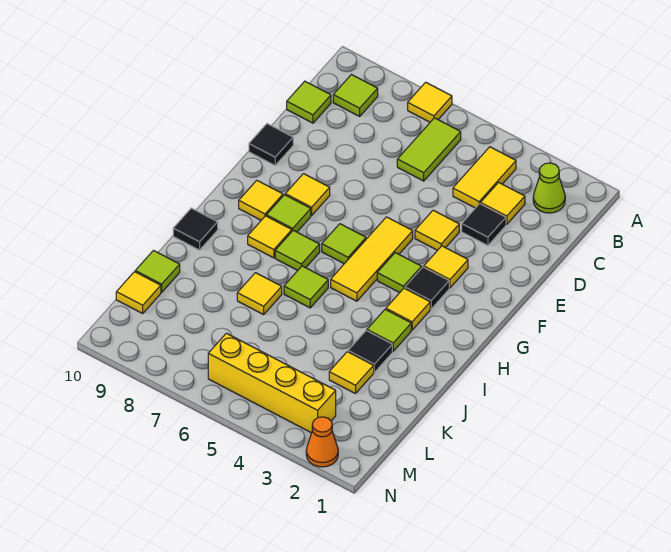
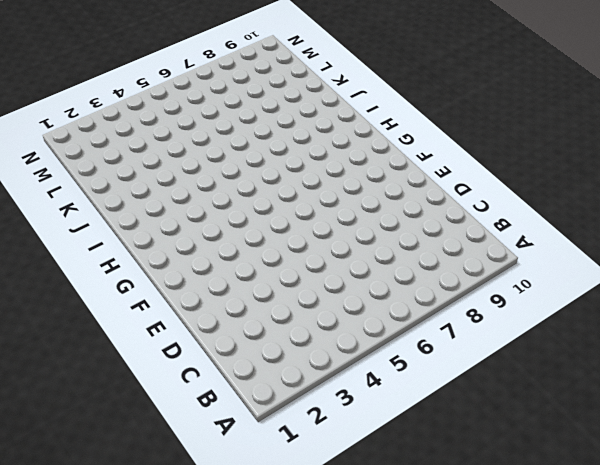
none -> yellow 1x1 tile [408,82,452,122]
none -> lime 1x1 cone [533,163,565,213]
none -> yellow 1x2 tile [453,147,516,208]
none -> lime 1x2 tile [397,118,461,181]

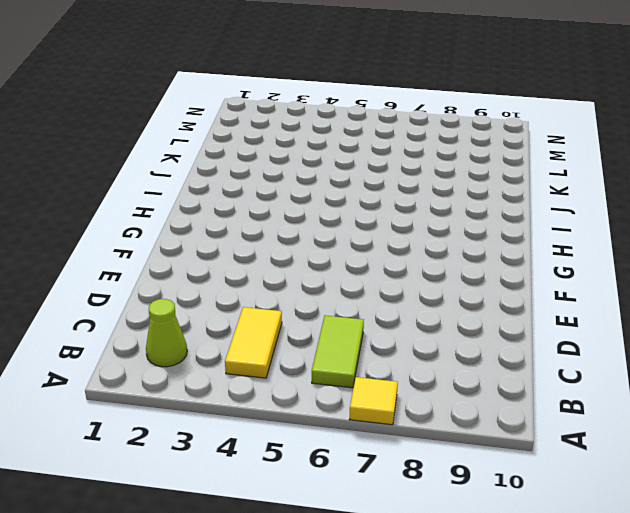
none -> lime 1x1 tile [333,75,378,116]
none -> yellow 1x1 tile [481,182,525,224]
none -> lime 1x1 tile [287,81,331,123]
none -> black 1x1 tile [462,204,506,245]

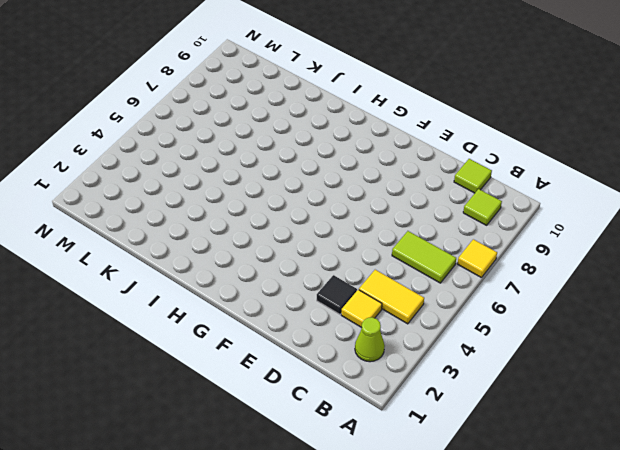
none -> yellow 1x1 tile [415,210,459,250]
none -> black 1x1 tile [249,124,293,165]
none -> yellow 1x1 tile [424,246,468,288]
none -> yellow 1x3 tile [331,217,413,301]

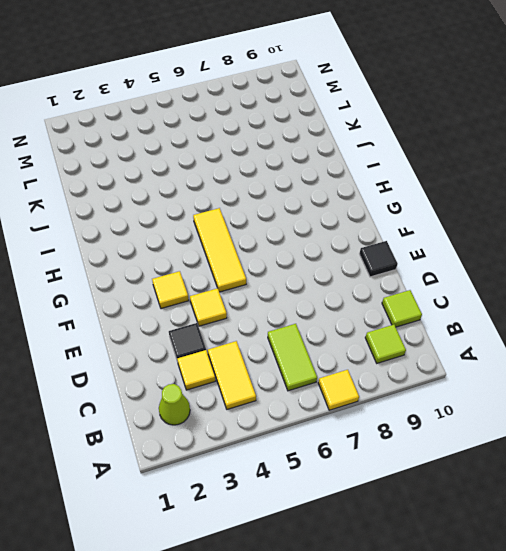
none -> yellow 1x1 tile [285,174,330,215]
none -> black 1x1 tile [405,267,449,309]
none -> lime 1x1 tile [377,253,422,293]
none -> lime 1x1 tile [322,224,366,264]

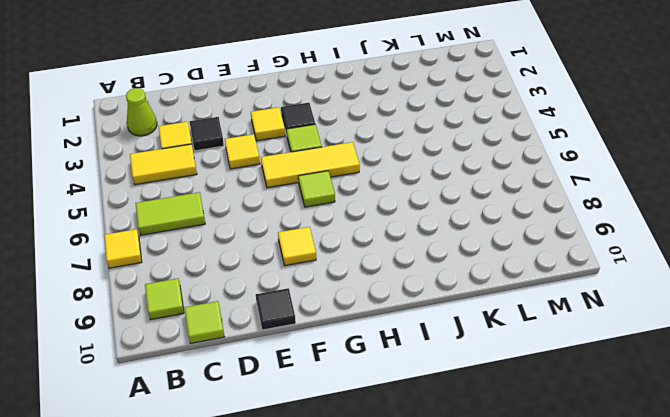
none -> lime 1x1 tile [266,195,311,232]
none -> yellow 1x1 tile [239,180,283,220]
none -> yellow 1x1 tile [386,288,430,330]
none -> lime 1x1 tile [275,230,320,270]

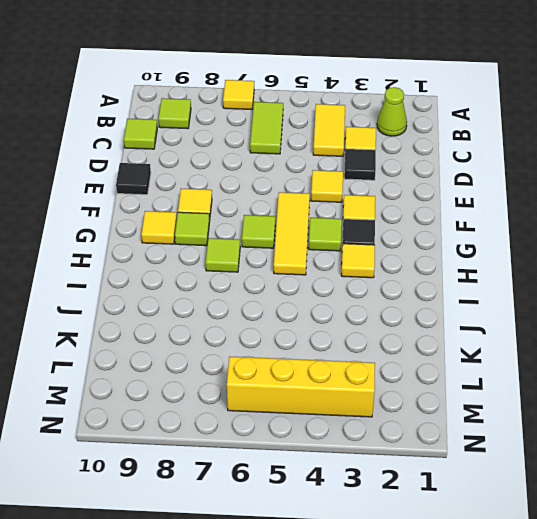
none -> yellow 1x1 tile [248,216,292,258]
none -> lime 1x1 tile [367,309,411,351]
none -> lime 1x1 tile [284,266,328,308]
none -> black 1x1 tile [173,208,218,250]

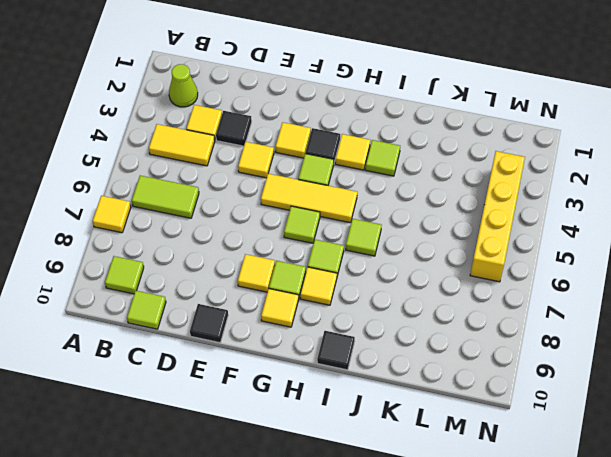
none -> black 1x1 tile [348,331,392,372]
none -> yellow 1x1 tile [237,273,282,315]
none -> yellow 1x1 tile [329,352,374,394]
none -> lime 1x1 tile [135,251,180,292]

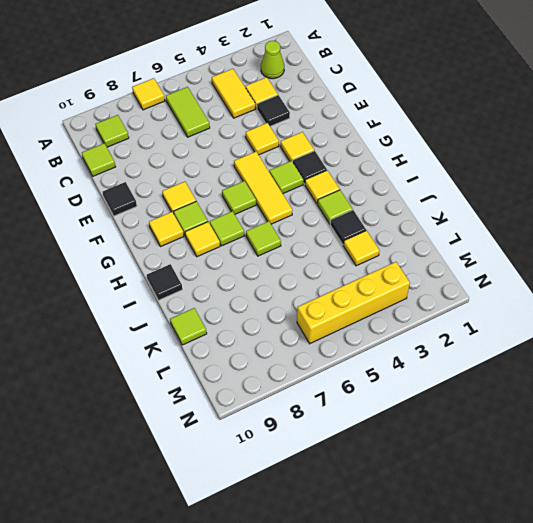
none -> yellow 1x1 tile [237,273,282,315]
none -> yellow 1x1 tile [116,272,161,313]
none -> orange 1x1 cone [306,417,338,467]

